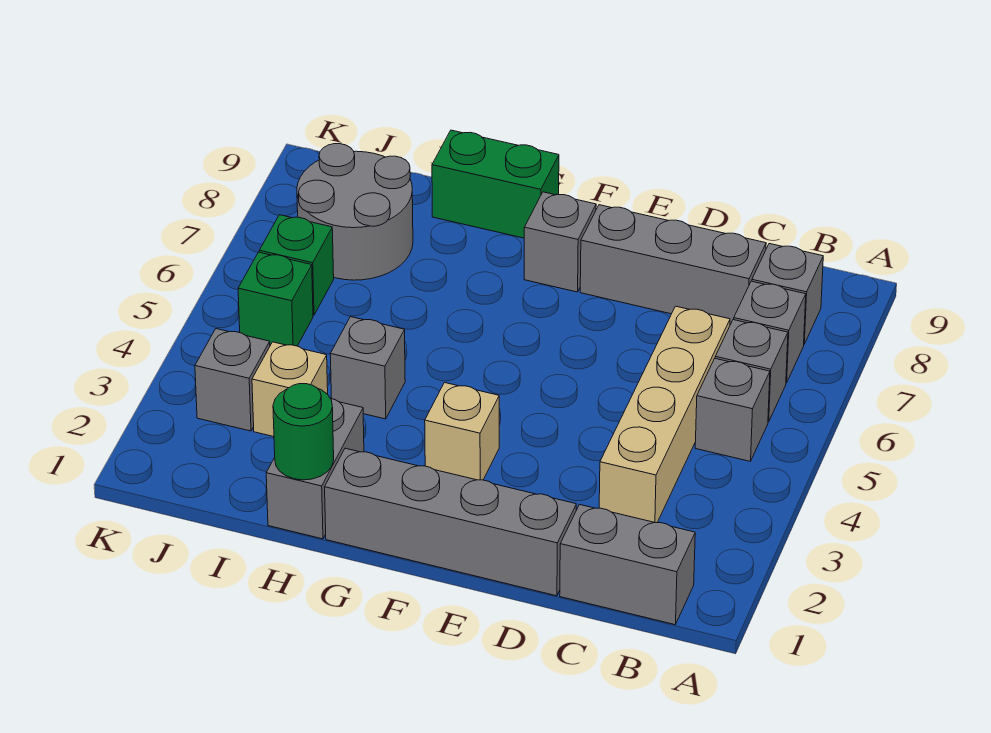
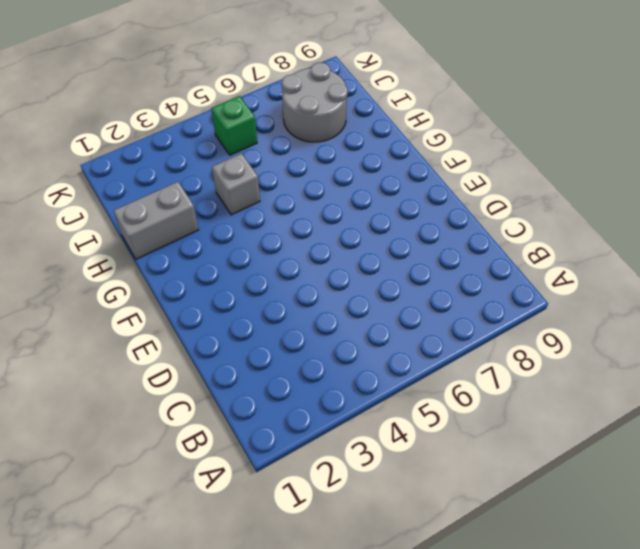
none -> grey 1x2 brick [560,505,695,625]
none -> grey 1x1 brick [695,359,770,461]
none -> grey 1x1 brick [715,320,788,422]

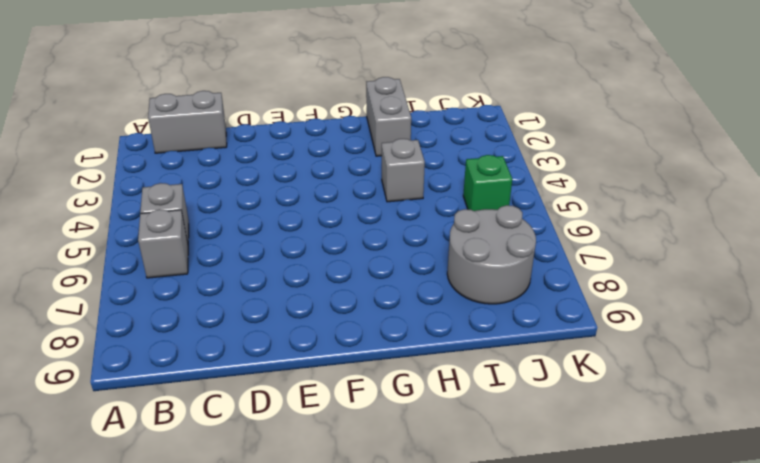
none -> grey 1x1 brick [734,281,806,383]
none -> grey 1x1 brick [752,244,823,344]
none -> tan 1x4 brick [599,306,730,523]

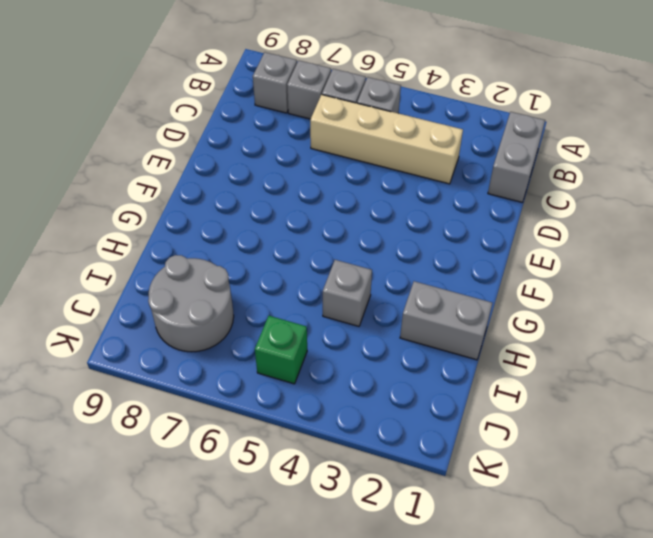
none -> grey 1x3 brick [580,205,766,325]
none -> grey 1x4 brick [325,448,576,596]
none -> tan 1x1 brick [425,383,499,480]

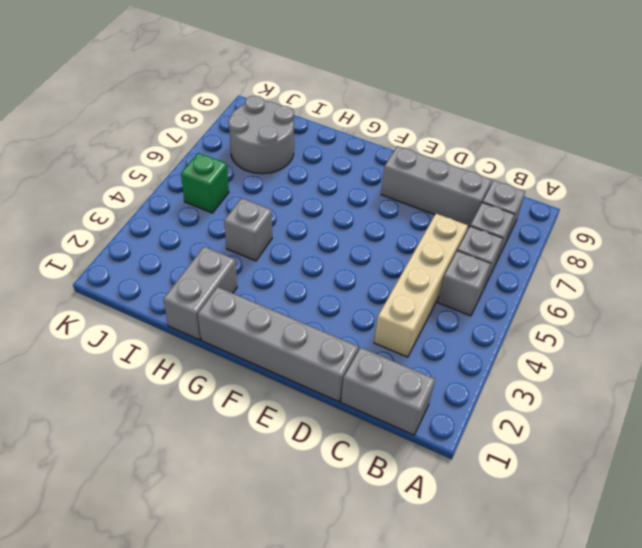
none -> tan 1x1 brick [425,383,499,480]
none -> grey 1x1 brick [524,192,596,292]
none -> green 1x2 brick [432,130,559,238]

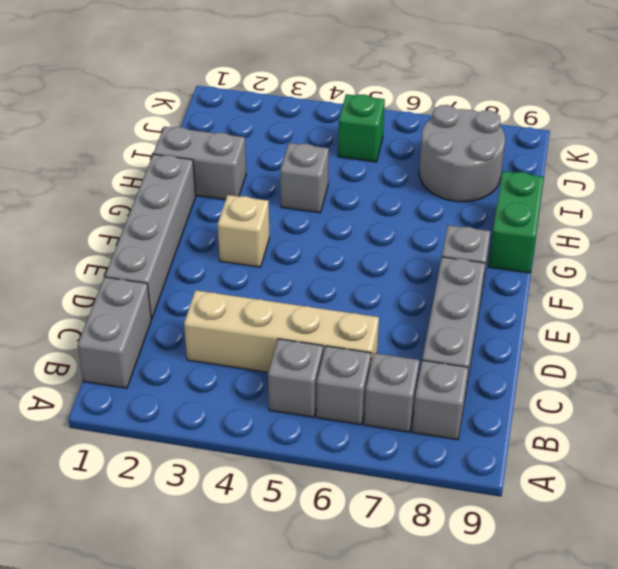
none -> tan 1x1 brick [252,342,328,437]
none -> grey 1x1 brick [195,329,270,431]
none -> green 1x1 brick [259,215,334,315]

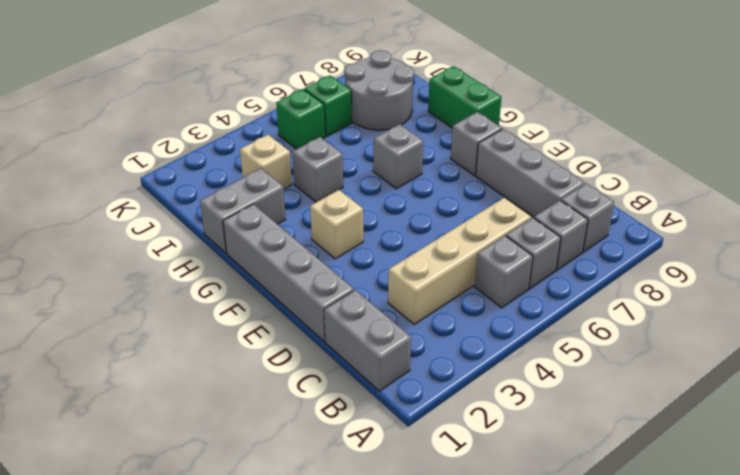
grey 1x1 brick [373,124,423,189] -> grey 1x1 brick moved to [195,329,270,431]
none -> green 1x1 round brick [273,384,334,480]

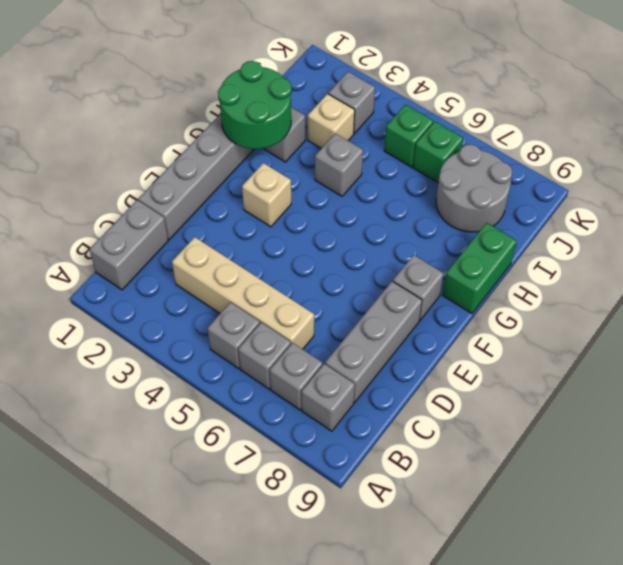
green 2x2 round brick [218,61,292,149] -> green 1x1 round brick [273,384,334,480]

